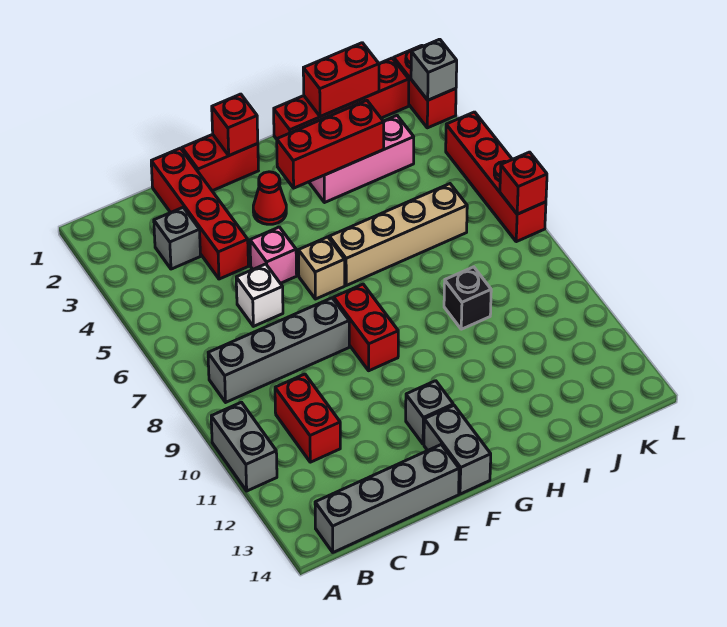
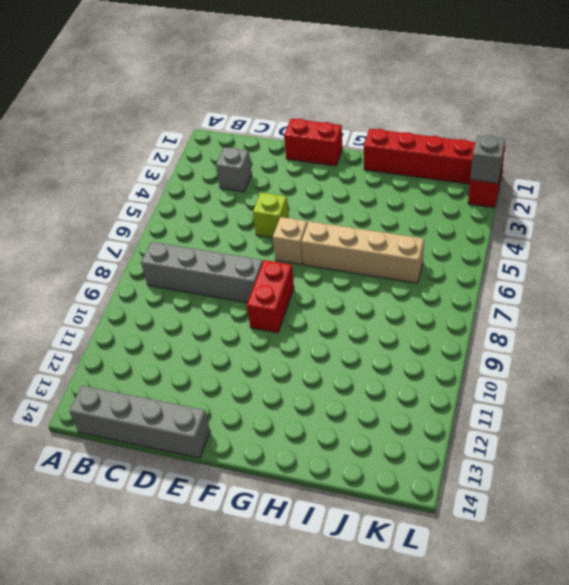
lime 1x1 brick [253,193,289,238] -> pink 1x1 brick [250,227,297,283]
none -> grey 1x2 brick [211,402,277,491]
none -> red 1x2 brick [275,374,340,462]
none -> red 1x4 brick [151,148,248,279]

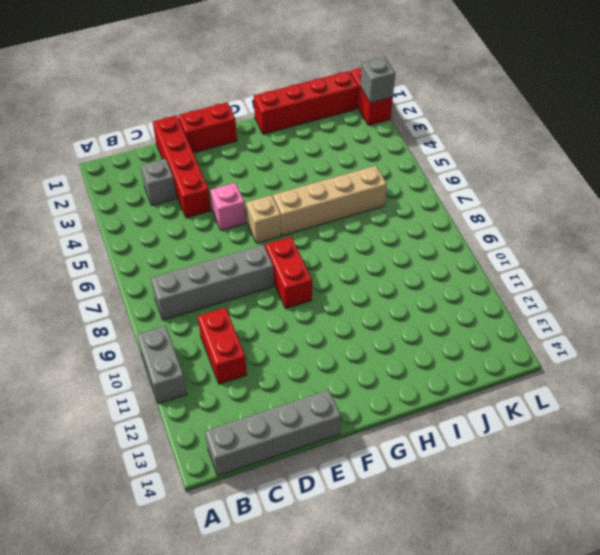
none -> white 1x1 brick [236,264,283,326]
none -> red 1x1 cone [253,172,286,224]
none -> grey 1x1 brick [406,381,453,444]

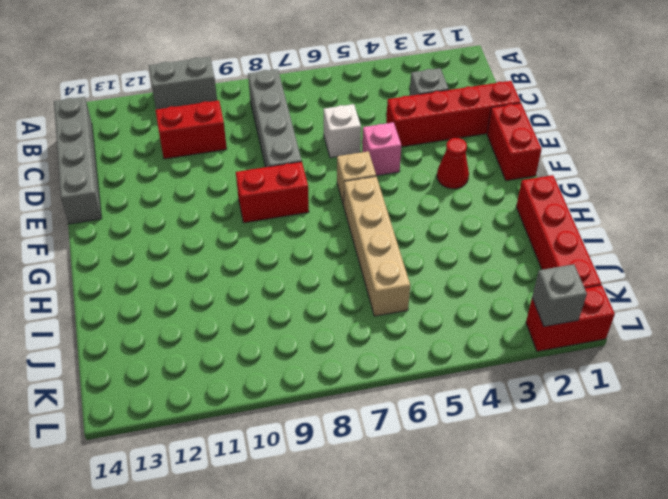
none -> grey 1x1 brick [406,381,453,444]
none -> grey 1x2 brick [424,405,491,494]
none -> pink 1x3 brick [309,116,414,203]

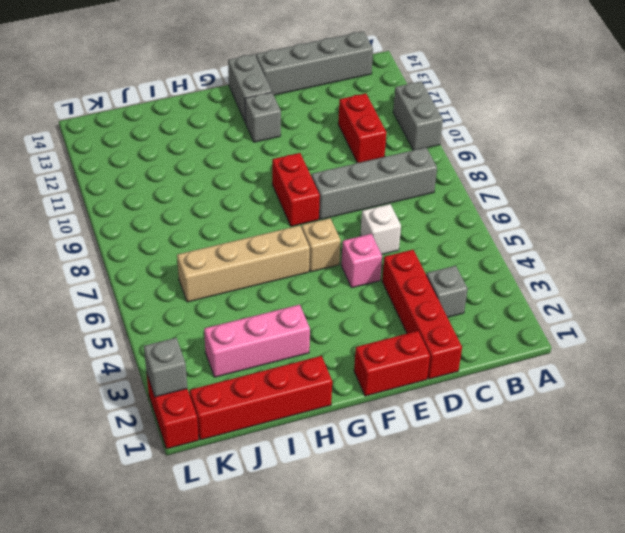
none -> red 1x1 cone [253,172,286,224]
none -> black 1x1 brick [444,267,491,329]
none -> red 1x4 brick [446,112,546,242]

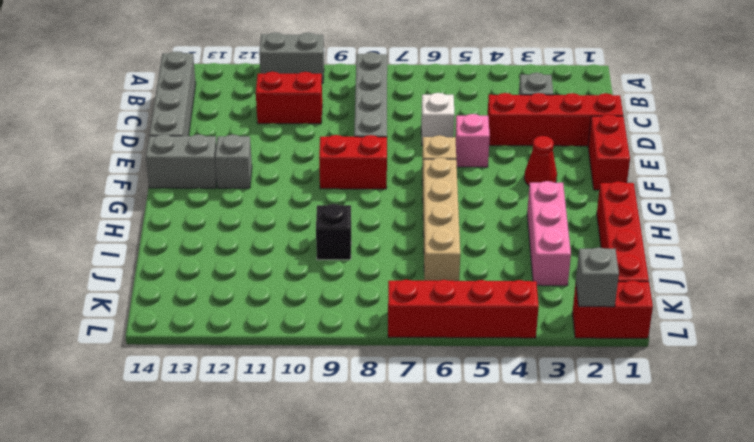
none -> red 1x1 brick [212,94,258,156]
none -> red 1x3 brick [277,100,384,188]
none -> red 1x2 brick [303,43,379,117]

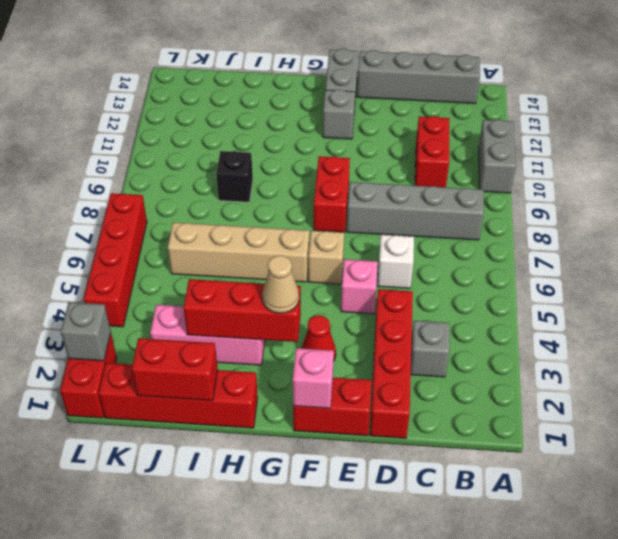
pink 1x1 brick [293,348,334,408] -> red 1x1 brick [212,94,258,156]
tan 1x1 cone [262,255,299,313] -> none
none -> red 1x1 brick [500,152,547,214]

